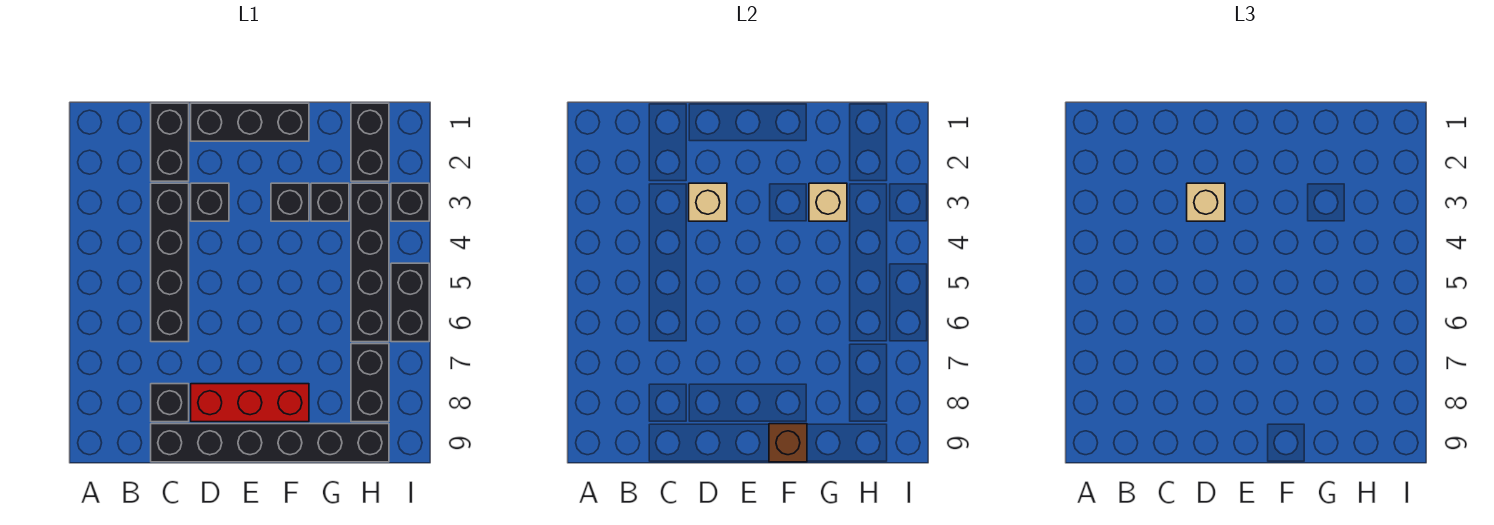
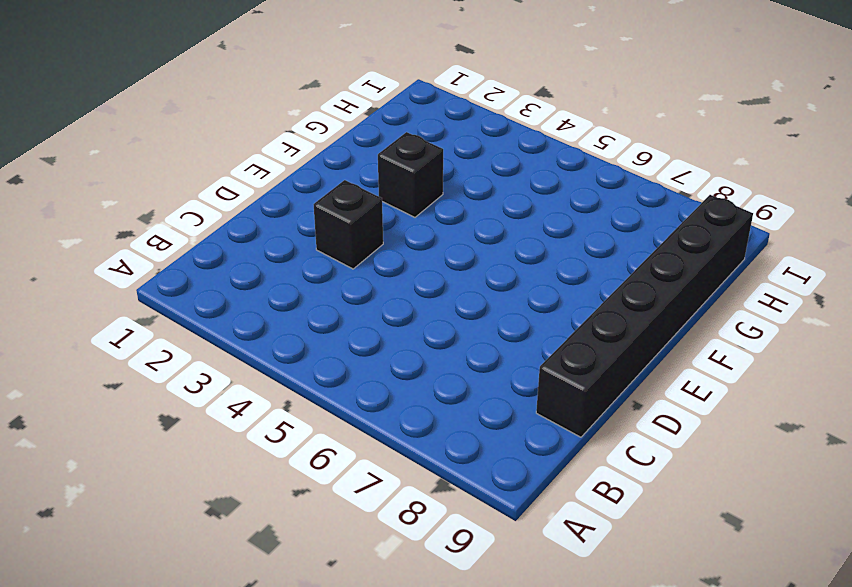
none -> black 1x2 brick [151,103,189,181]
none -> black 1x4 brick [151,183,189,342]
none -> black 1x1 brick [151,384,189,422]

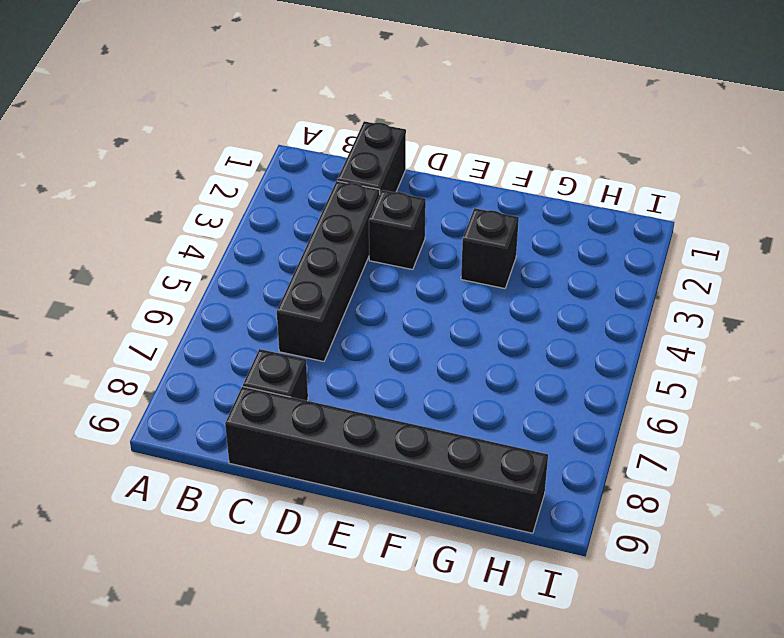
none -> black 1x3 brick [191,103,309,141]
none -> red 1x3 brick [191,384,309,422]
none -> black 1x1 brick [311,183,349,221]

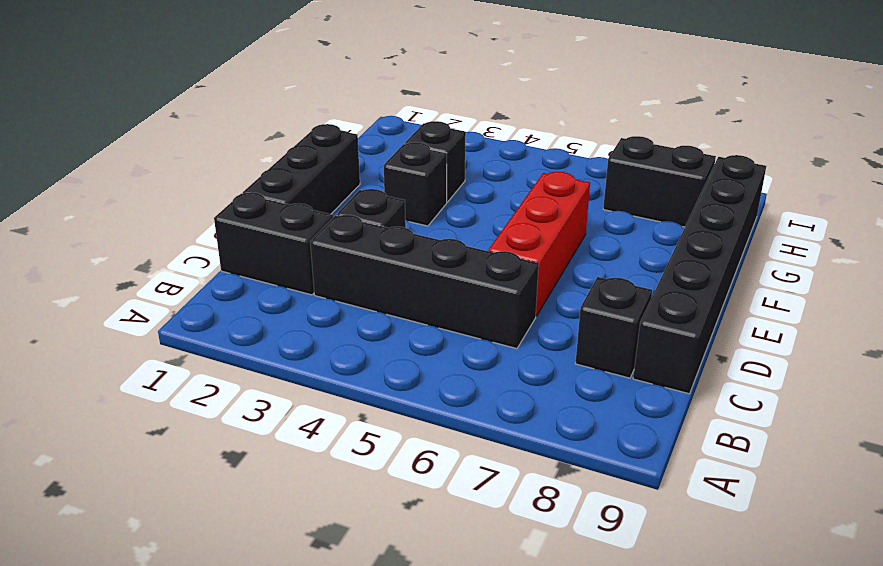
red 1x3 brick [488,172,590,316] -> red 1x3 brick moved to [191,384,309,422]
none -> black 1x2 brick [351,103,389,181]
none -> black 1x4 brick [351,183,389,342]
none -> black 1x1 brick [391,183,429,221]

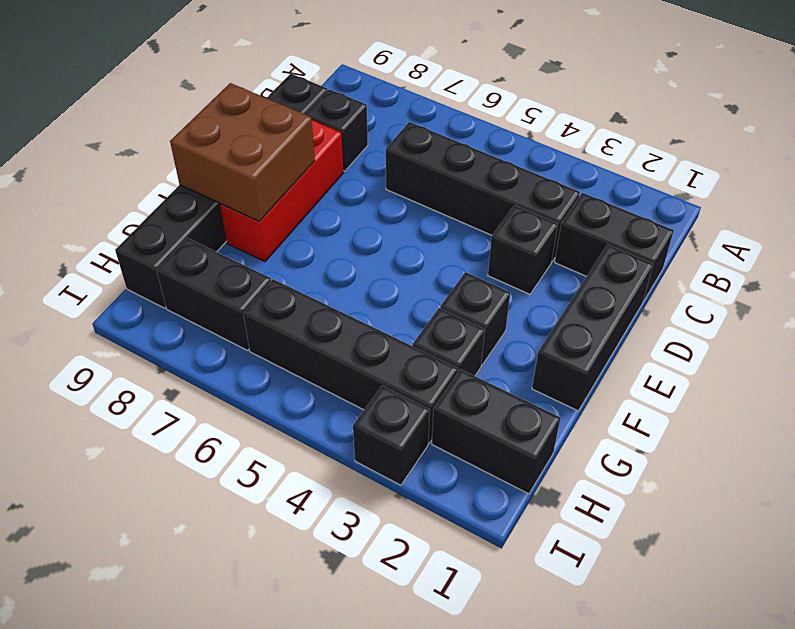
brown 2x2 brick [170,83,315,222] -> brown 1x1 brick [769,424,807,462]
none -> black 1x2 brick [391,263,429,342]
none -> tan 1x1 brick [689,183,727,221]
none -> tan 1x1 brick [809,183,847,221]

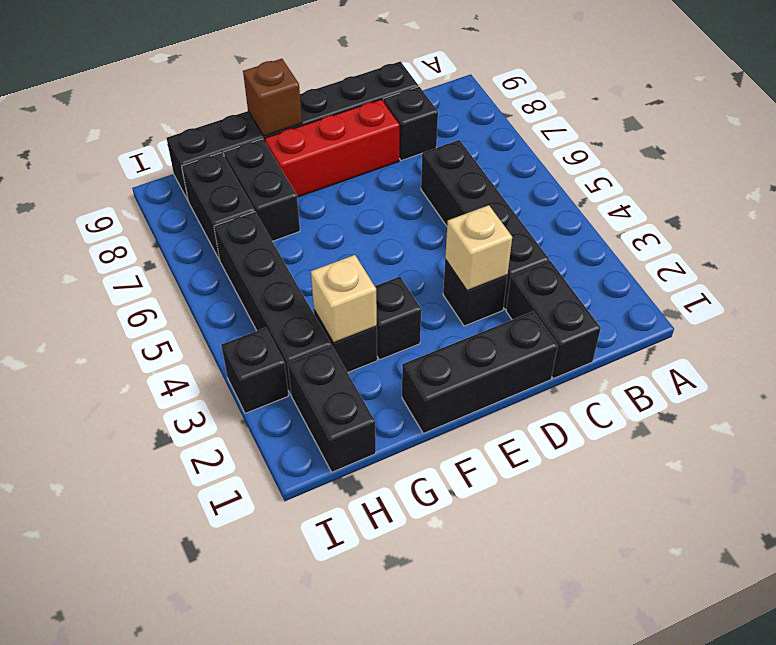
black 1x2 brick [224,139,300,241] -> black 1x2 brick moved to [391,263,429,342]
none -> tan 1x1 brick [1187,183,1225,221]

